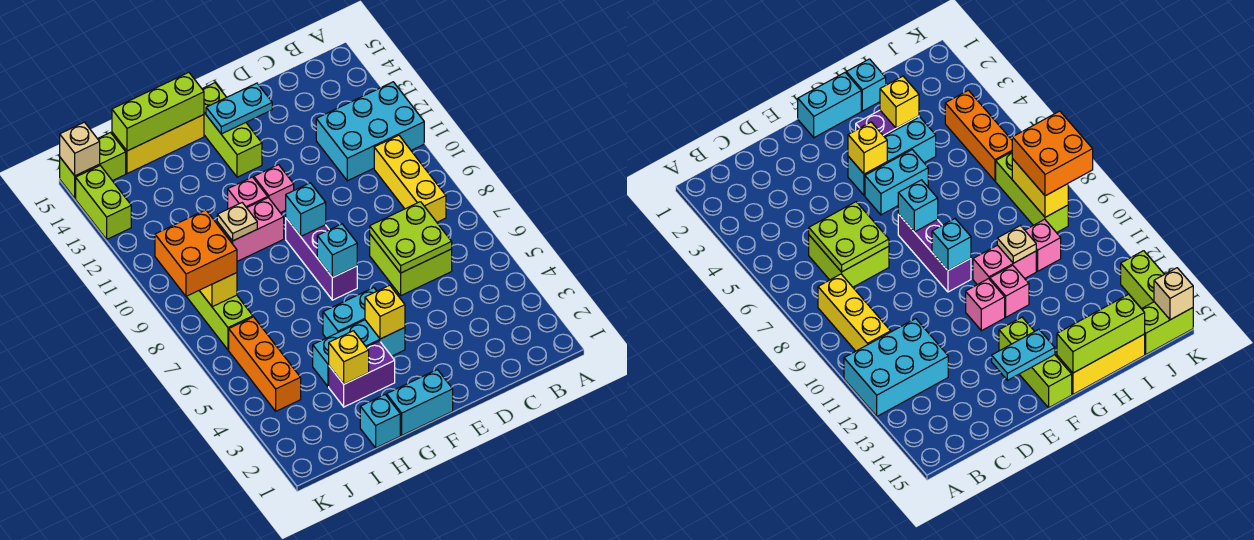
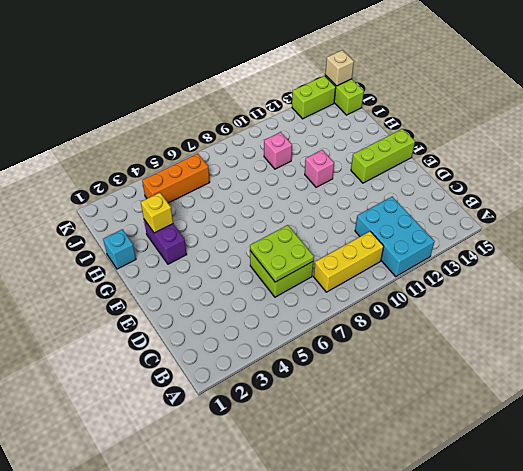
none -> cyan 1x2 brick [387,370,453,435]
none -> cyan 1x3 brick [313,320,405,386]
none -> cyan 1x2 brick [323,288,377,338]
none -> purple 1x3 brick [286,218,357,300]

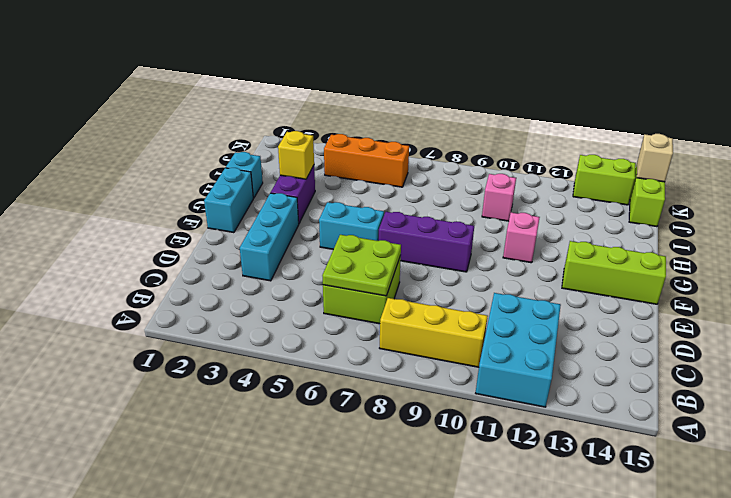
cyan 1x3 brick [240,193,299,281] -> cyan 1x3 brick moved to [313,320,405,386]
cyan 1x2 brick [319,202,384,249] -> cyan 1x2 brick turned to [323,288,377,338]
none -> pink 1x1 brick [254,165,294,213]
none -> pink 1x2 brick [217,198,284,261]
none -> yellow 1x3 brick [112,115,204,174]
none -> lime 1x3 brick [187,291,253,350]

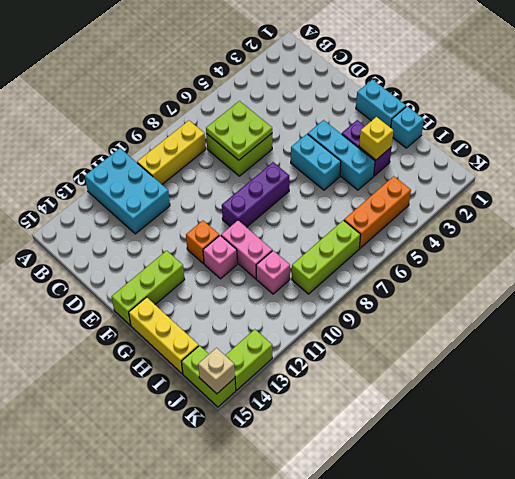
orange 1x1 brick [186,221,219,263] -> pink 1x1 brick [254,165,294,213]
none -> cyan 1x2 plate [206,83,272,134]
none -> yellow 1x1 brick [365,285,405,339]
none -> cyan 1x1 brick [317,224,357,278]
none -> cyan 1x1 brick [286,183,326,236]

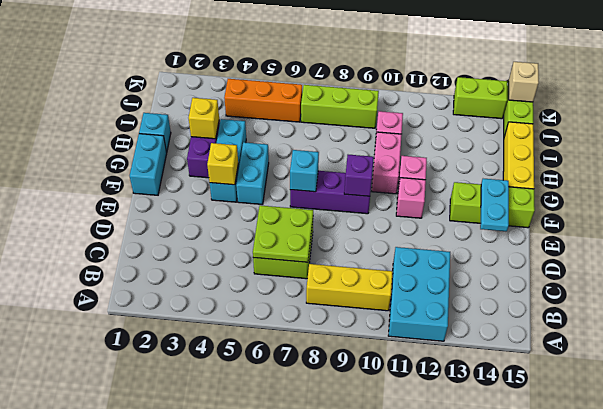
purple 1x1 brick [344,155,374,196] -> cyan 1x1 brick [286,183,326,236]
none -> lime 1x3 brick [112,72,204,151]
none -> tan 1x1 plate [217,203,257,241]
none -> yellow 1x2 brick [199,273,237,307]
none -> orange 2x2 brick [155,210,237,297]

